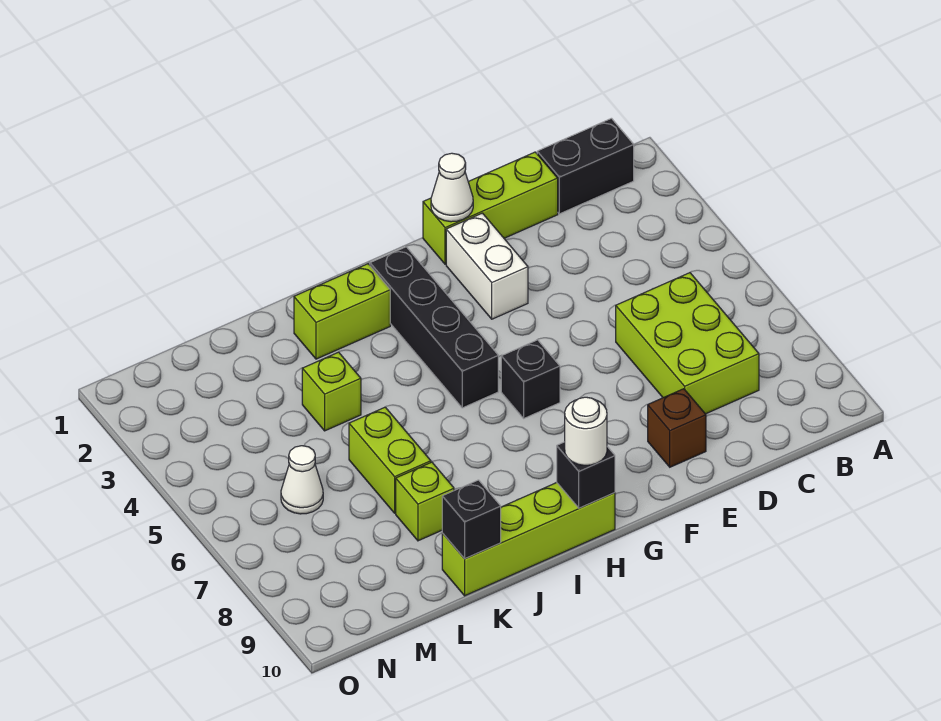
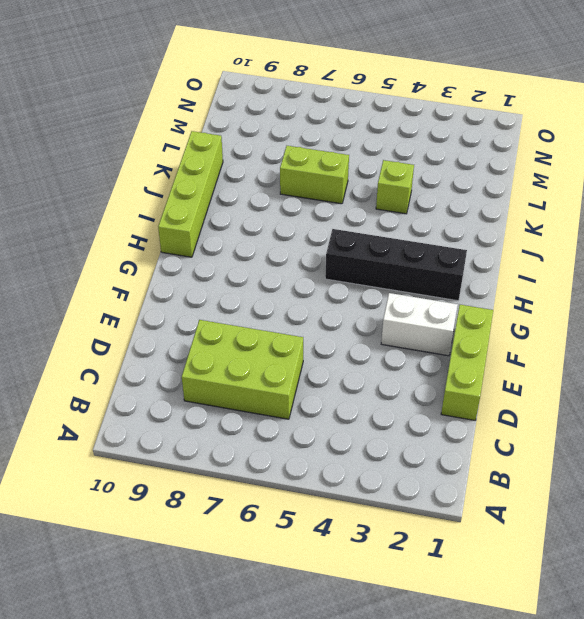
none -> black 1x2 brick [537,118,634,214]
none -> brown 1x1 brick [648,389,706,467]
none -> black 1x1 brick [501,340,560,418]

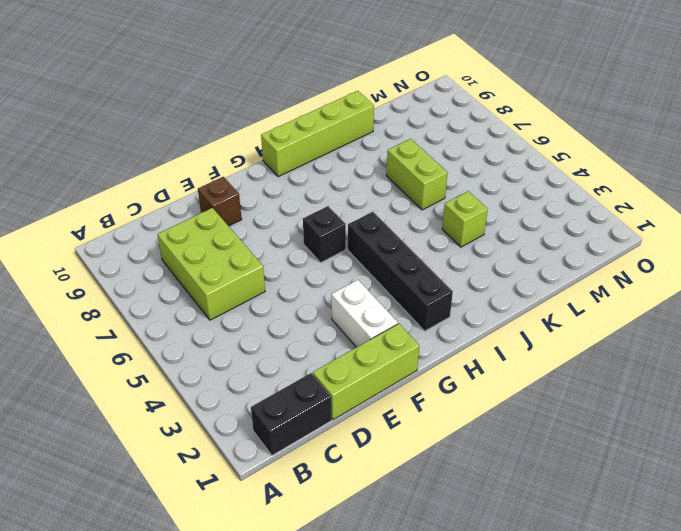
none -> lime 1x2 brick [294,264,390,359]
none -> lime 1x1 brick [396,462,454,541]
none -> white 1x1 cone [281,446,323,514]

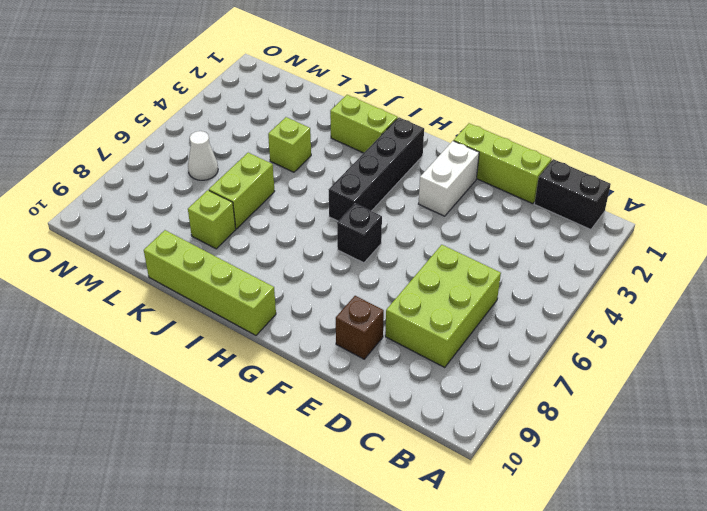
none -> white 1x1 cone [431,153,473,222]
none -> black 1x1 brick [557,442,615,508]
none -> black 1x1 brick [442,480,501,559]

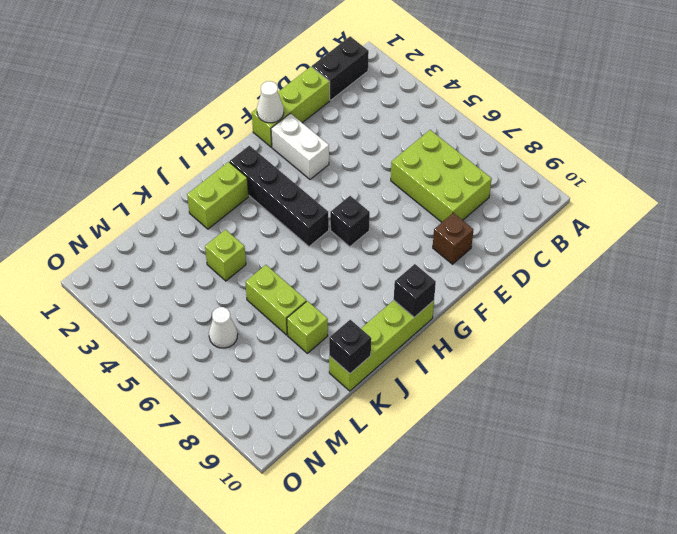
none -> white 1x1 round brick [565,397,607,465]

